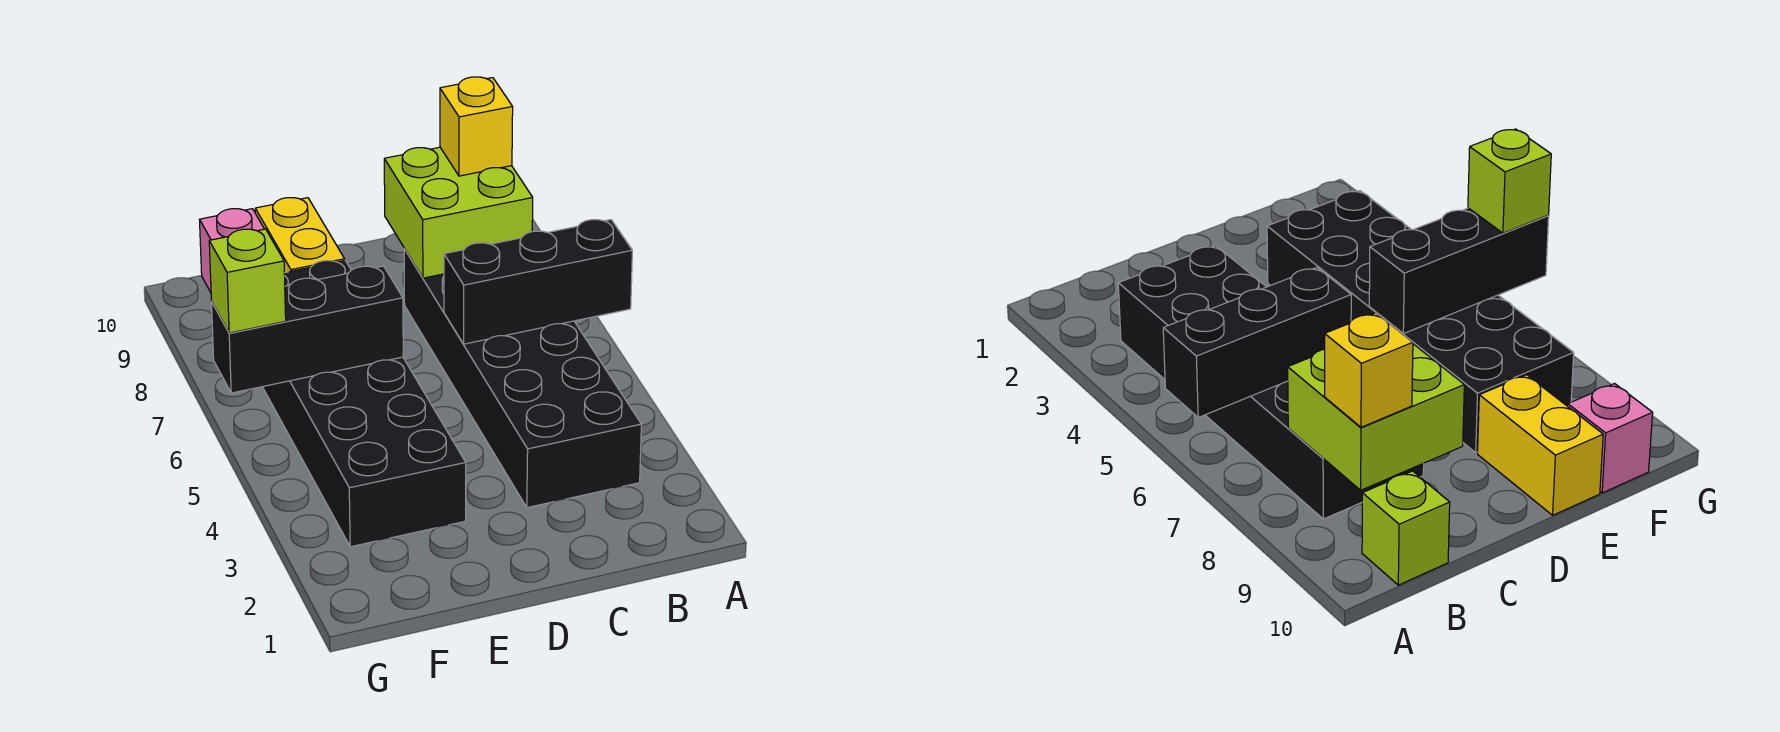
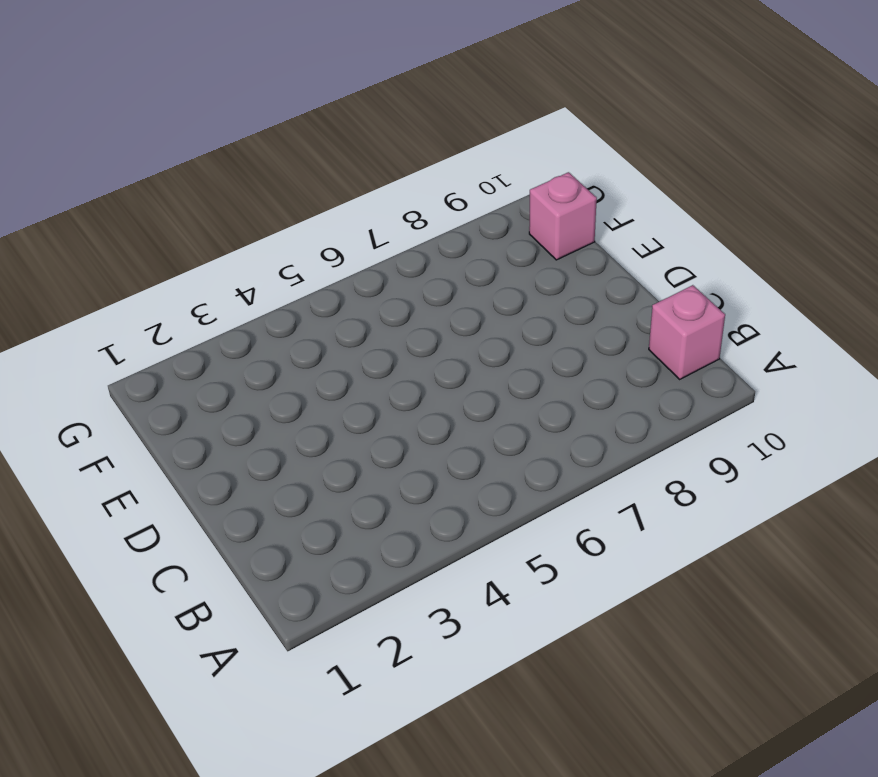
pink 1x1 brick [649,285,725,379] -> lime 1x1 brick [1362,471,1450,585]
none -> black 2x6 brick [404,249,641,508]
none -> black 2x6 brick [263,260,466,547]

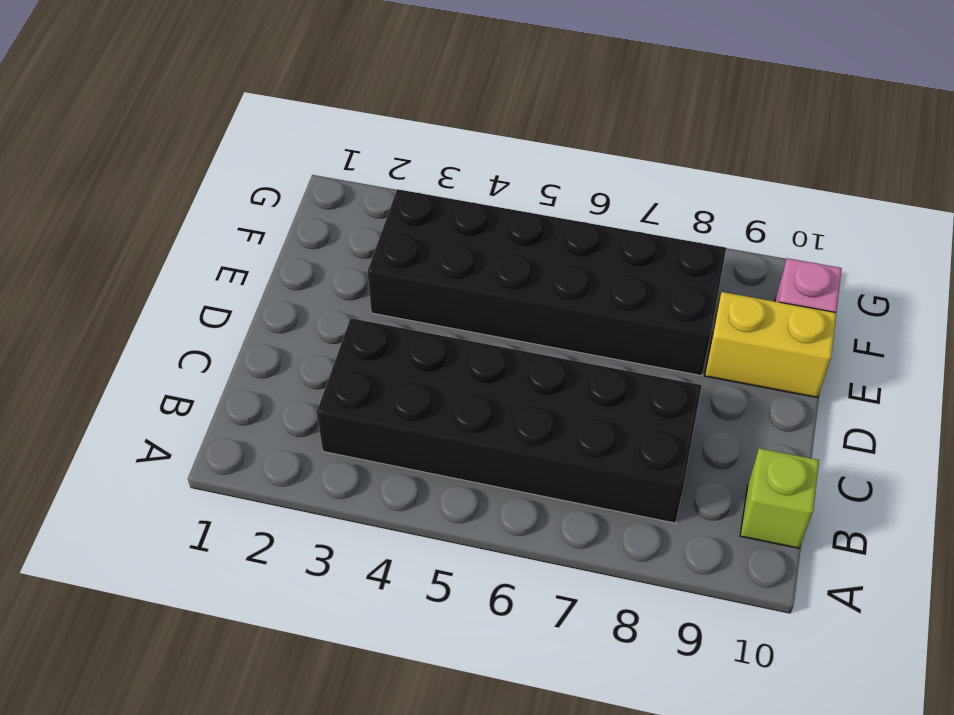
none -> black 1x3 brick [444,220,632,344]
none -> lime 2x2 brick [384,147,533,278]

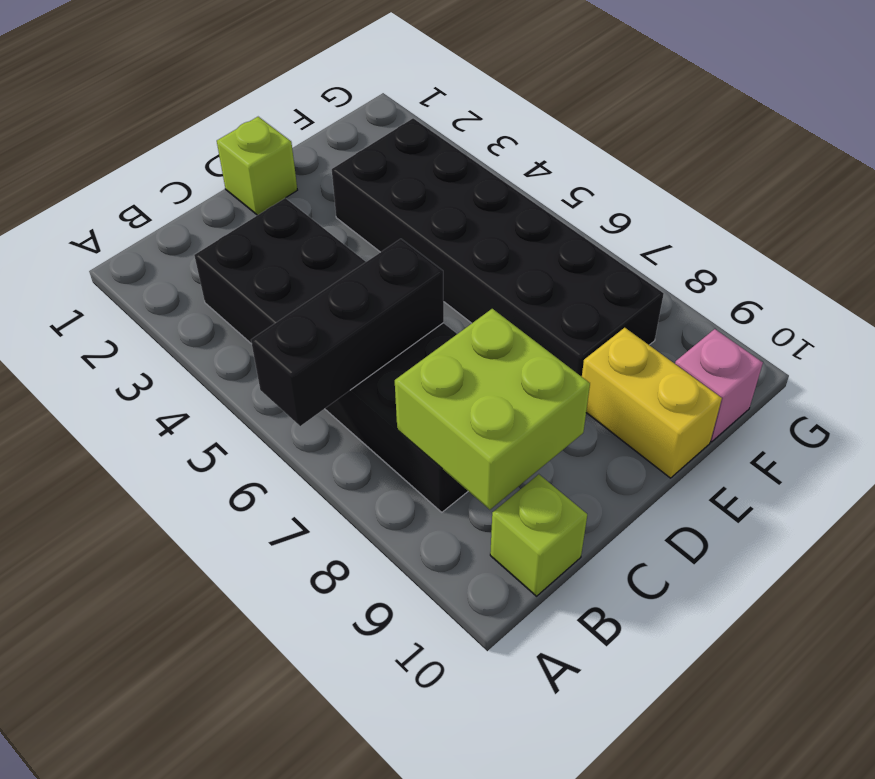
lime 1x1 brick [217,117,297,215] -> lime 1x1 brick moved to [209,229,286,333]
none -> black 1x3 brick [212,266,403,393]
none -> yellow 1x1 brick [440,77,513,176]

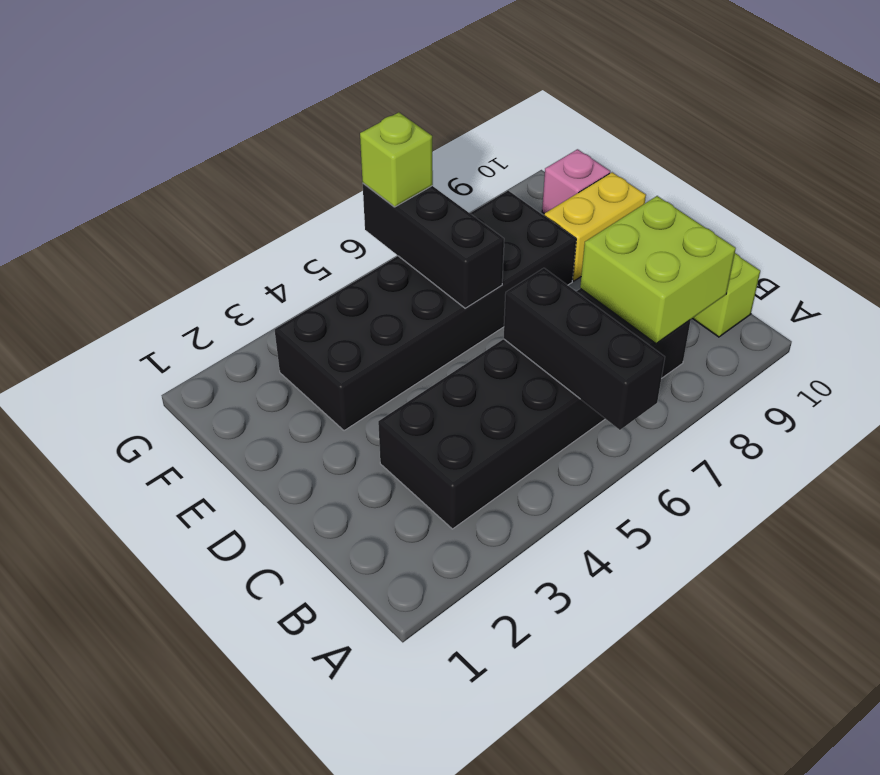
none -> yellow 1x1 brick [440,77,513,176]

